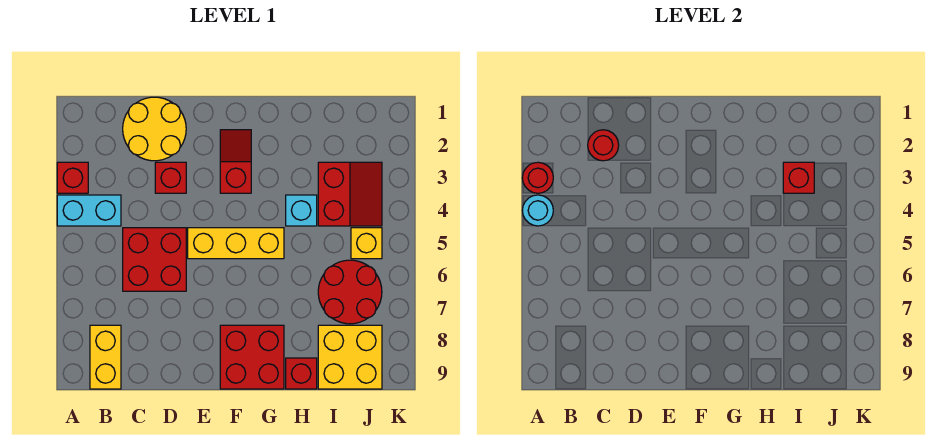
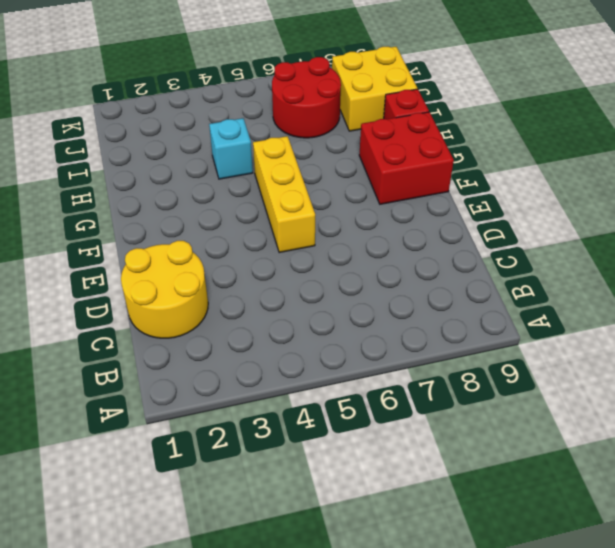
none -> red 1x1 brick [57,162,88,193]
none -> cyan 1x2 brick [57,195,121,226]
none -> yellow 1x2 brick [90,325,121,389]

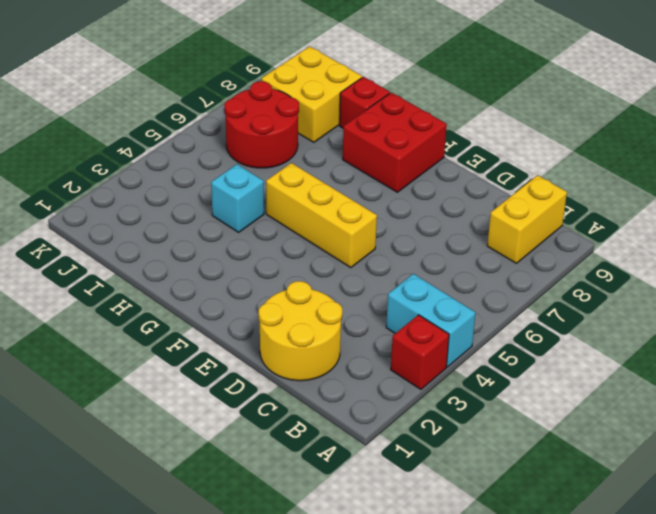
none -> red 2x2 brick [123,228,186,291]
none -> red 1x1 brick [155,162,186,193]
none -> red 1x2 slope [220,130,251,193]

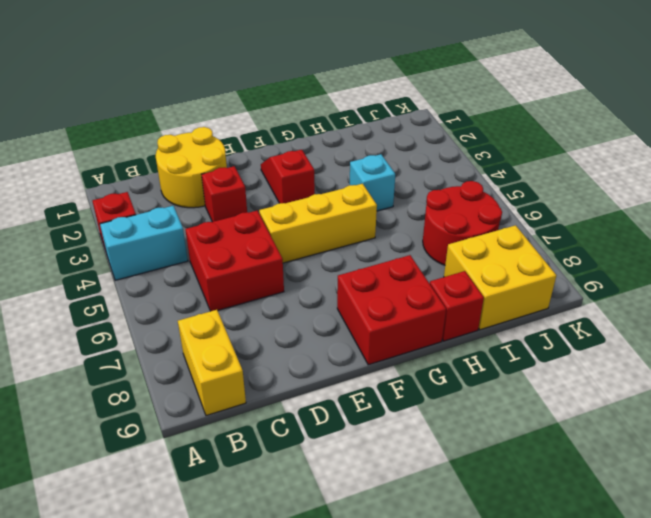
none -> red 2x2 slope [318,162,382,226]
none -> yellow 1x1 brick [351,228,382,259]
none -> red 1x1 round brick [522,162,553,193]

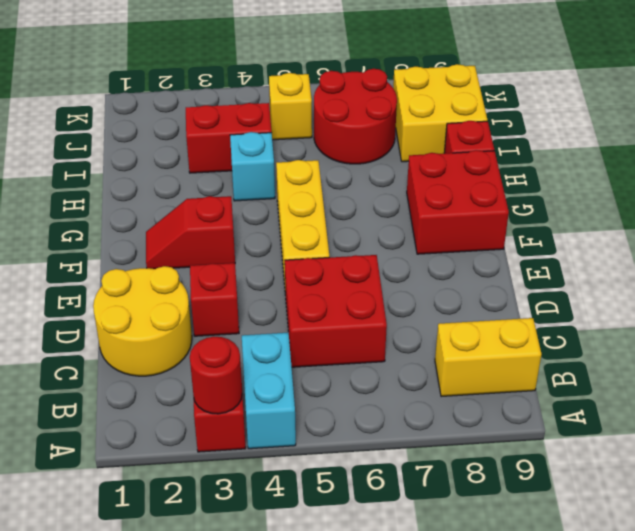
none -> cyan 1x1 round brick [522,195,553,226]
none -> red 1x1 round brick [588,130,619,161]
none -> red 1x1 brick [783,162,814,193]

